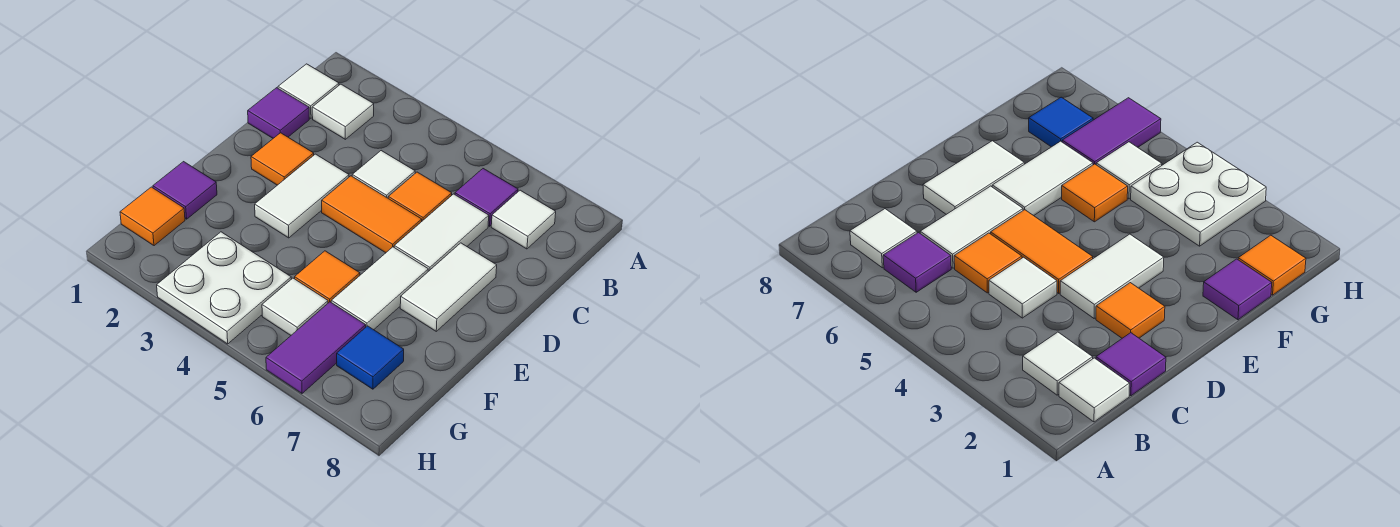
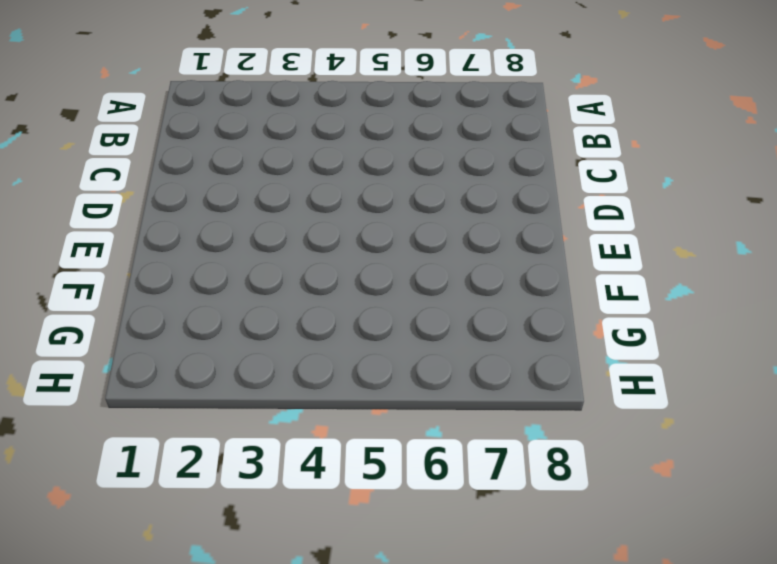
none -> white 1x1 tile [278,64,339,118]
none -> white 1x1 tile [312,84,374,139]
none -> purple 1x1 tile [455,169,518,226]

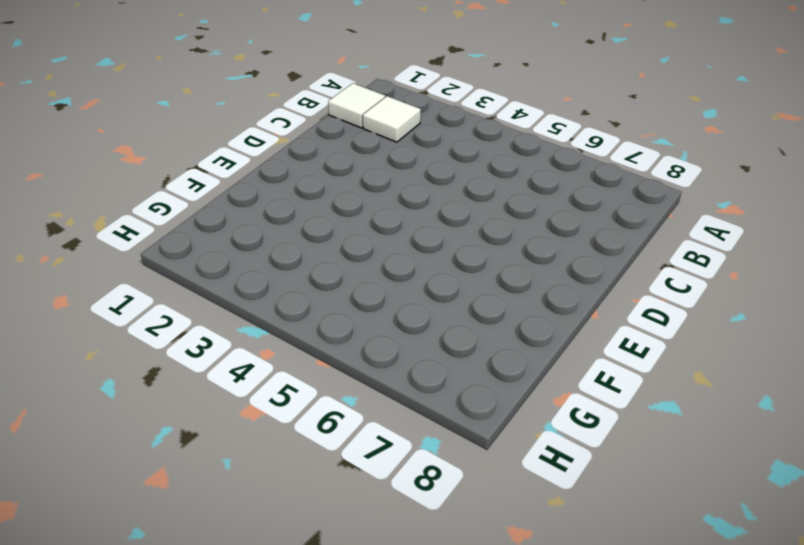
none -> purple 1x1 tile [455,169,518,226]
none -> white 1x1 tile [491,190,556,249]
none -> purple 1x1 tile [248,88,309,138]

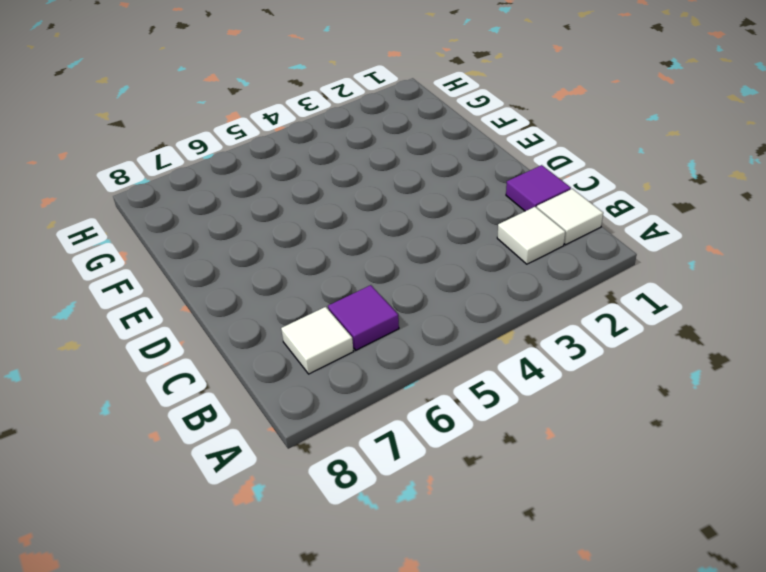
none -> white 1x1 tile [352,151,415,198]
none -> orange 1x1 tile [388,172,452,221]
none -> white 1x2 tile [394,194,489,271]

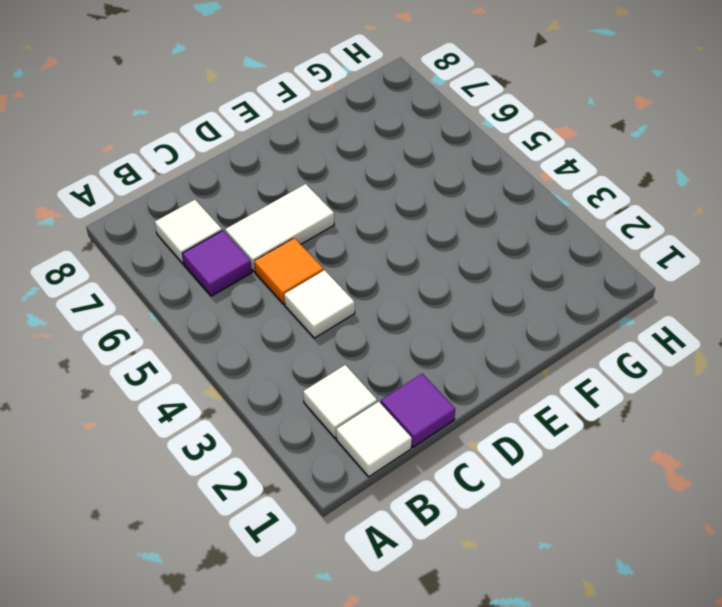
none -> orange 1x1 tile [251,133,314,185]
none -> white 1x2 tile [255,154,349,238]
none -> orange 1x2 tile [322,176,422,253]

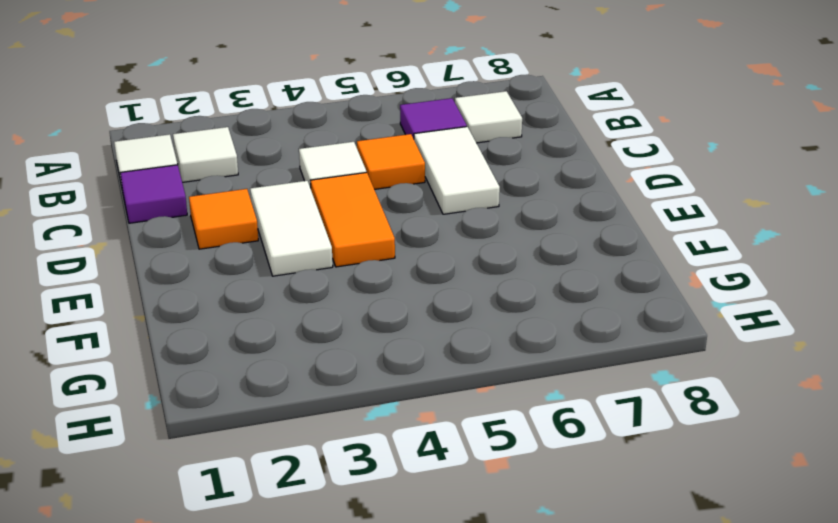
orange 1x2 tile [310,172,395,267] -> orange 1x2 tile turned to [322,176,422,253]
none -> white 1x2 tile [400,243,497,331]
none -> white 1x2 tile [331,247,428,330]
none -> purple 1x1 tile [153,162,217,219]

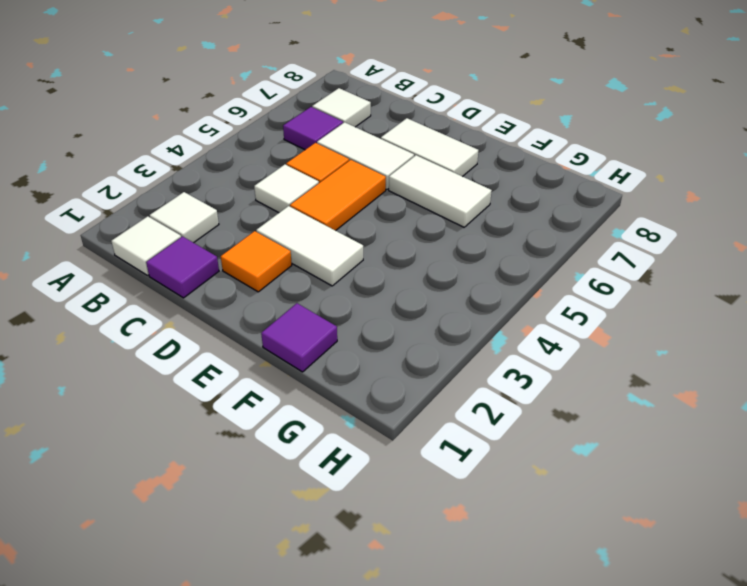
none -> orange 1x1 tile [295,251,360,303]
none -> orange 1x1 tile [120,187,185,246]
none -> white 2x2 plate [157,232,291,344]

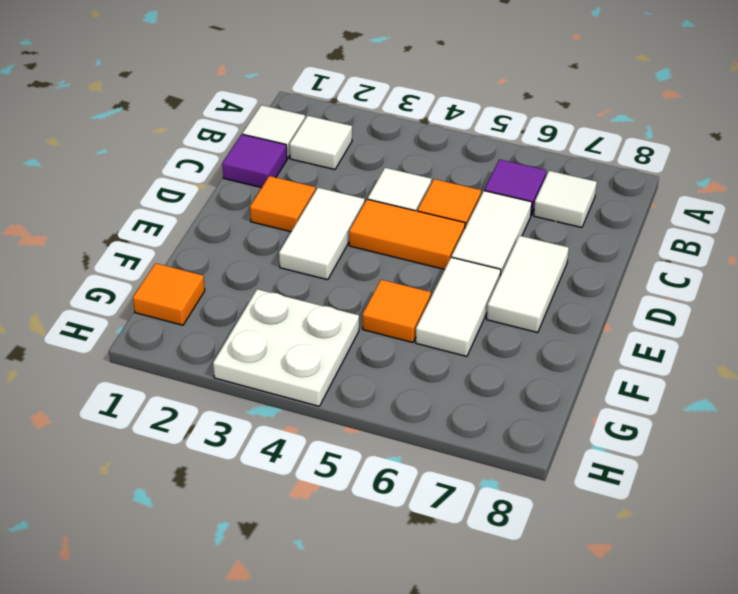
none -> purple 1x1 tile [153,162,217,219]
none -> white 1x1 tile [262,278,328,335]
none -> purple 1x2 tile [266,302,366,393]

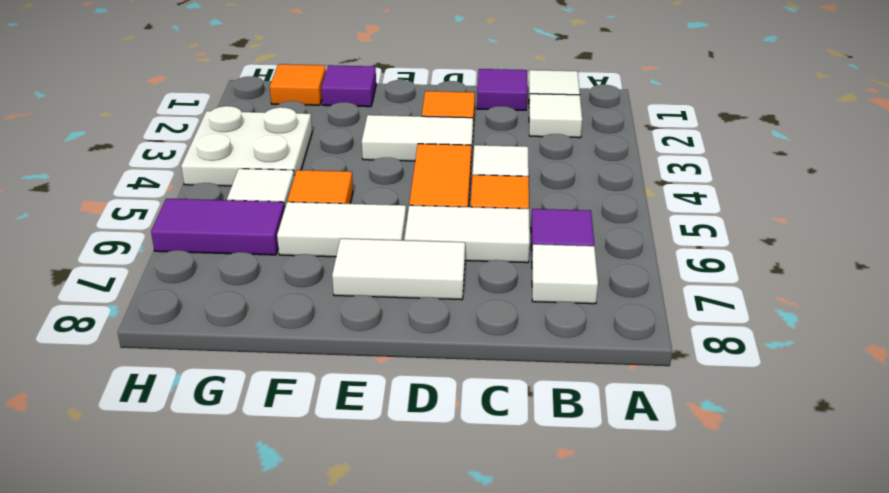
none -> blue 1x1 tile [337,326,404,389]

